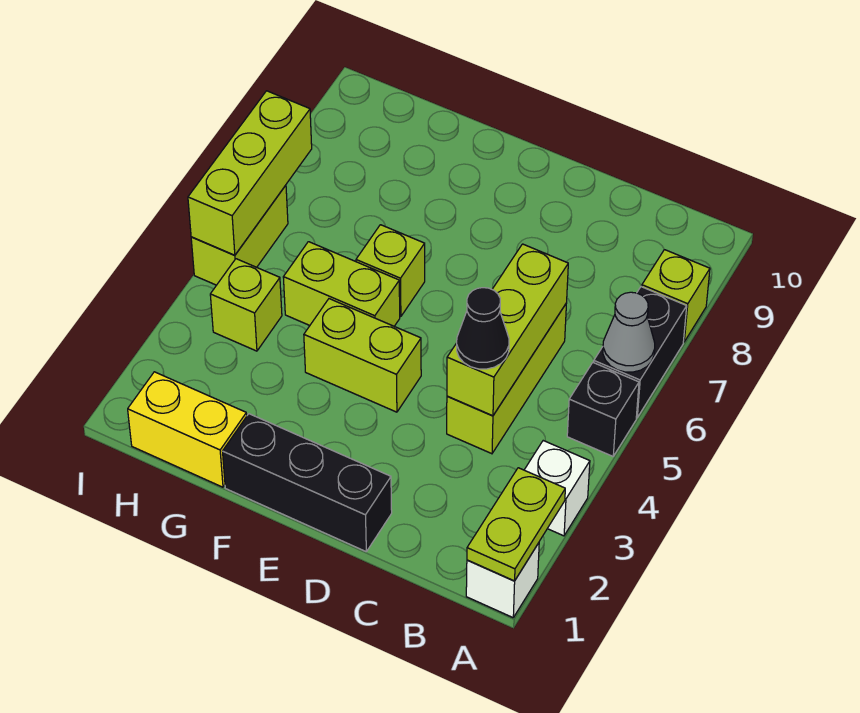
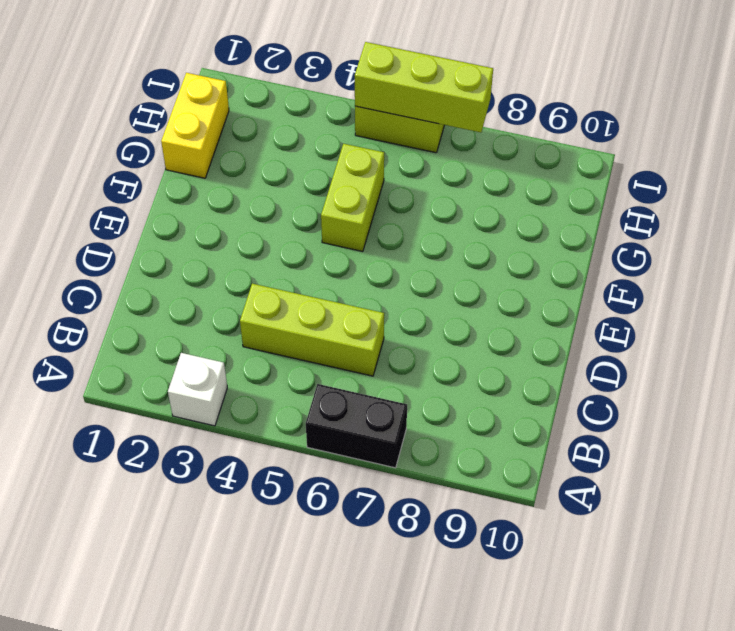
none -> white 1x1 brick [466,543,539,618]
none -> black 1x1 brick [567,362,639,456]
none -> lime 1x1 brick [642,250,710,342]

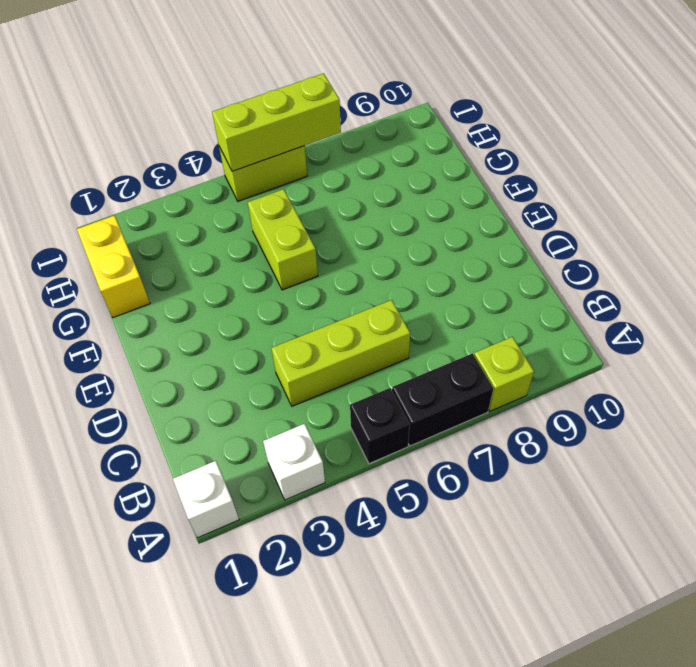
none -> black 1x3 brick [223,414,392,551]
none -> lime 1x2 brick [304,299,421,412]
none -> lime 1x1 brick [356,225,425,317]

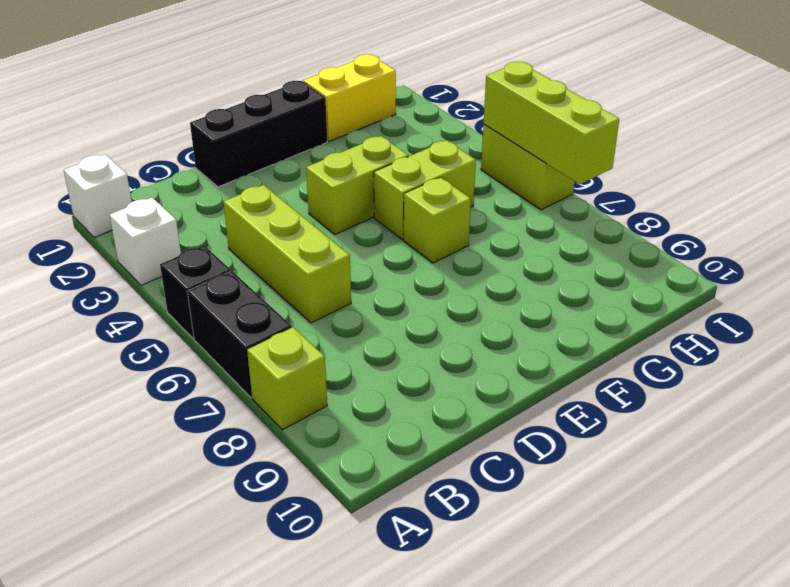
none -> lime 1x1 brick [210,259,282,351]
none -> lime 1x2 plate [467,468,565,581]
none -> grey 1x1 cone [603,292,655,372]

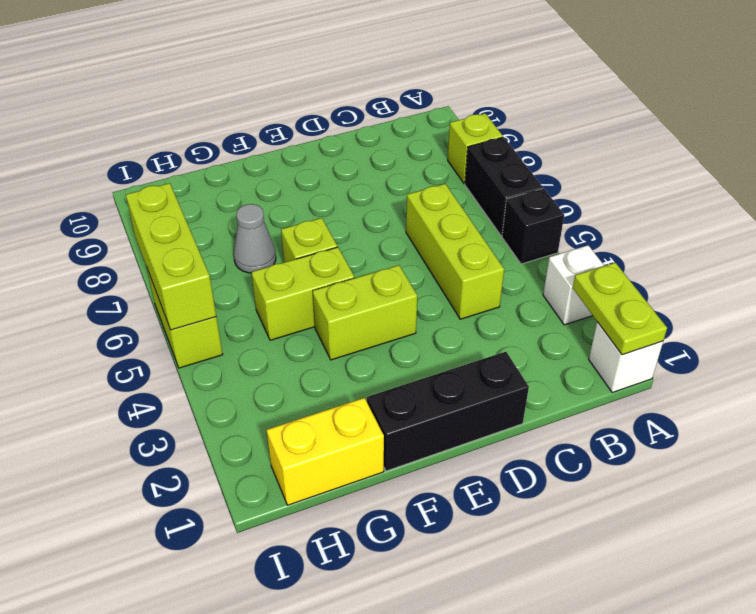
grey 1x1 cone [234,204,276,273] -> grey 1x1 cone moved to [603,292,655,372]
none -> lime 1x1 brick [210,259,282,351]
none -> lime 1x3 brick [447,244,568,416]
none -> black 1x1 cone [457,288,509,369]

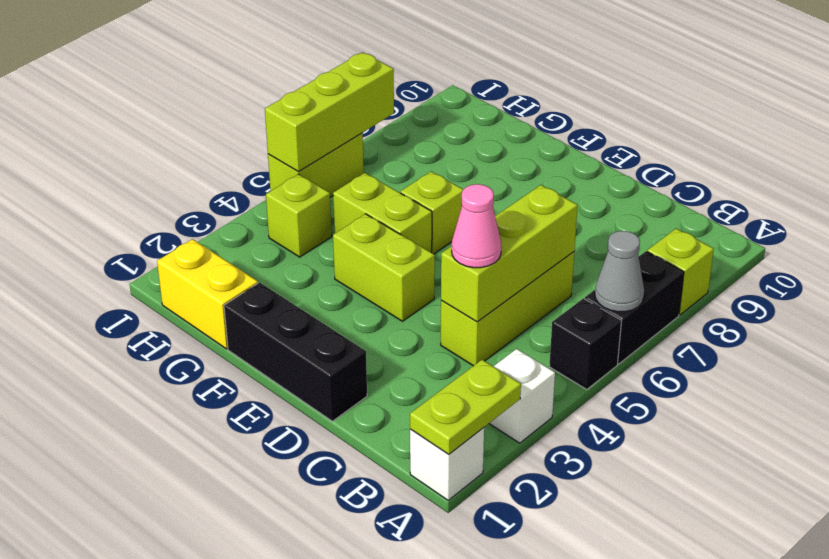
pink 1x1 cone [452,184,501,268] -> black 1x1 cone [457,288,509,369]

